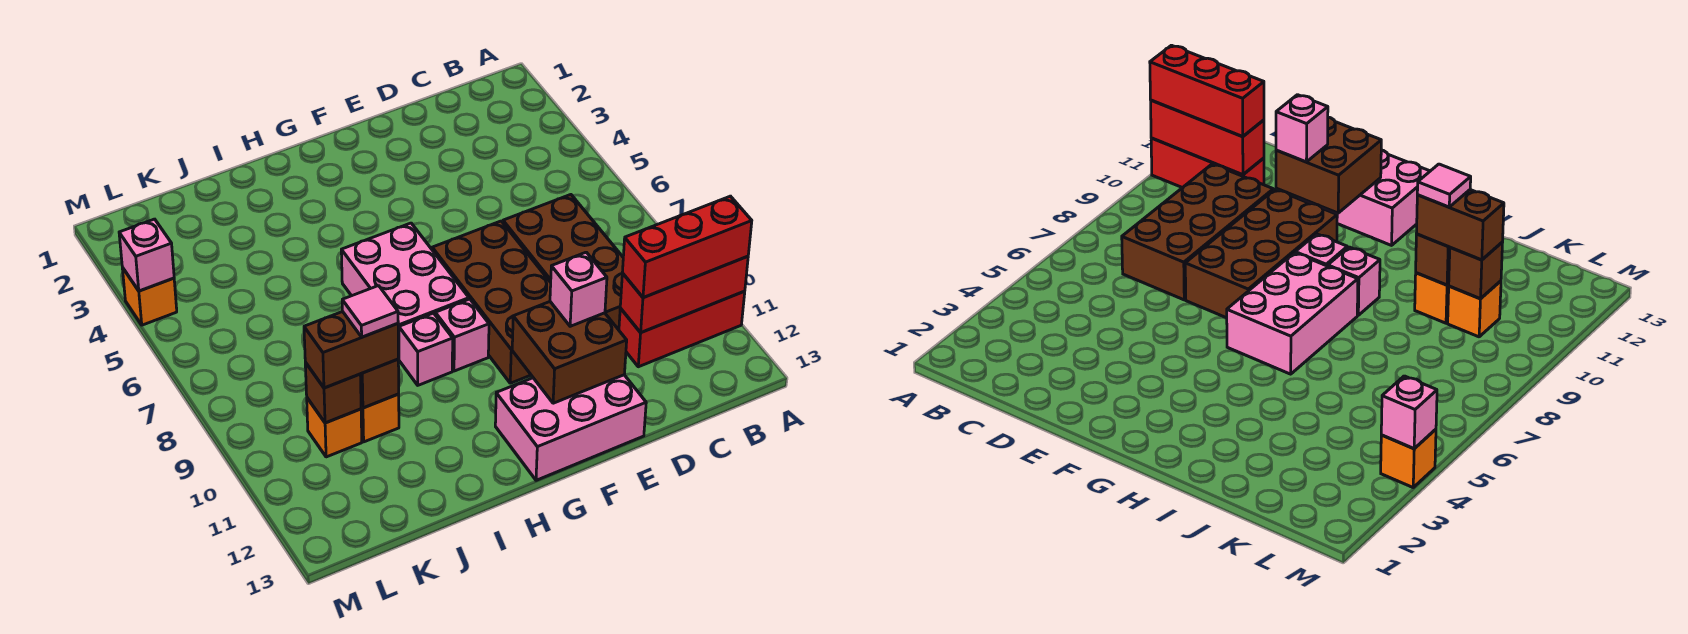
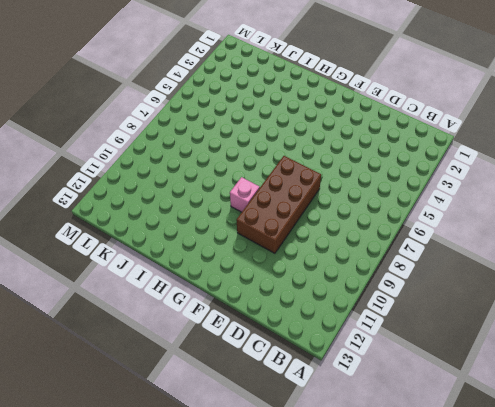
none -> red 1x3 brick [619,291,745,367]
none -> brown 2x4 brick [503,195,623,330]
none -> pink 2x3 brick [495,375,646,480]

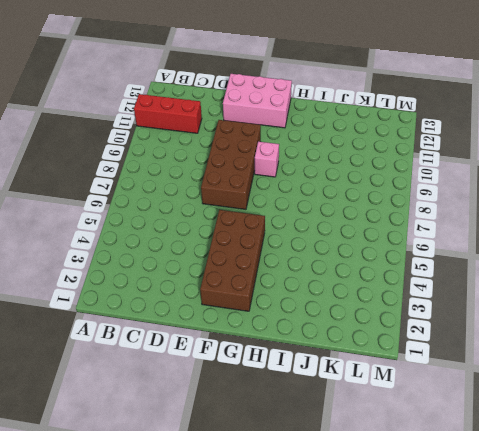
brown 2x4 brick [200,210,265,311] -> brown 2x4 brick moved to [503,195,623,330]
none -> pink 2x3 brick [341,223,469,359]
none -> pink 1x1 brick [399,313,453,385]
none -> orange 1x1 brick [361,394,399,442]

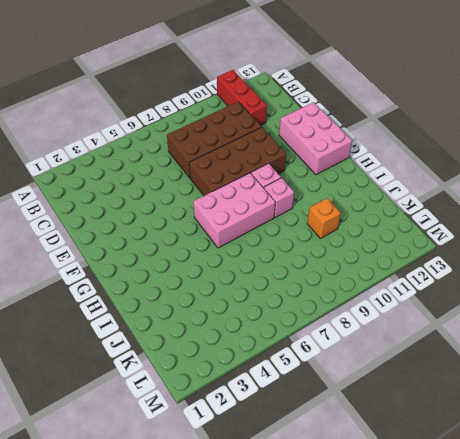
none -> orange 1x1 brick [307,398,362,457]
none -> orange 1x1 brick [122,267,177,325]
none -> red 1x3 brick [620,256,748,332]

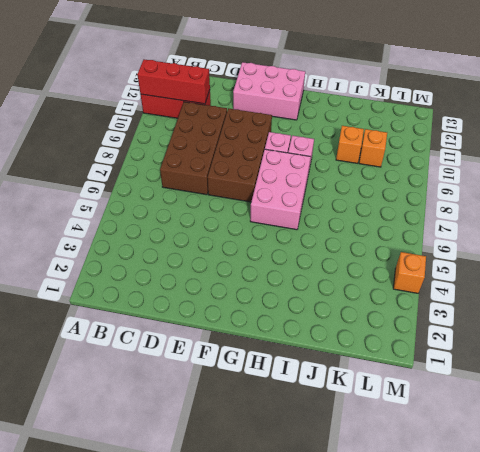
none -> brown 2x2 brick [512,302,627,403]
none -> brown 1x1 brick [360,359,399,408]
none -> brown 1x1 brick [305,362,361,423]

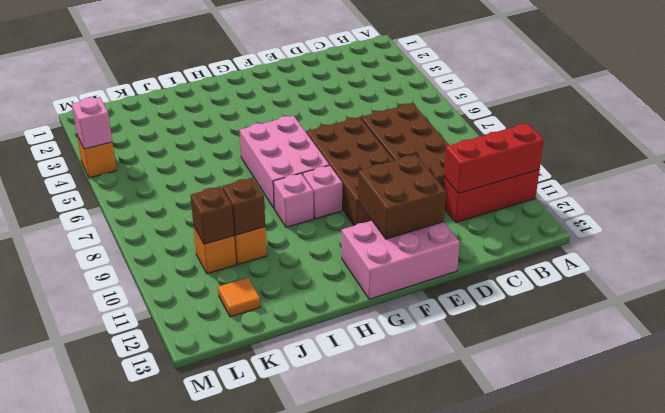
orange 1x1 tile [218,278,260,317] -> none
none -> red 1x3 brick [622,196,752,298]
none -> pink 1x1 brick [550,252,607,326]
none -> brown 1x2 brick [304,312,398,388]

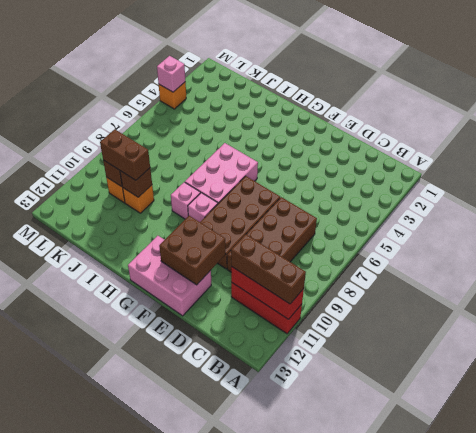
brown 1x3 brick [231,234,306,304] -> red 1x3 brick [622,196,752,298]
none -> pink 1x1 brick [550,252,607,326]
none -> pink 1x1 tile [342,286,398,337]

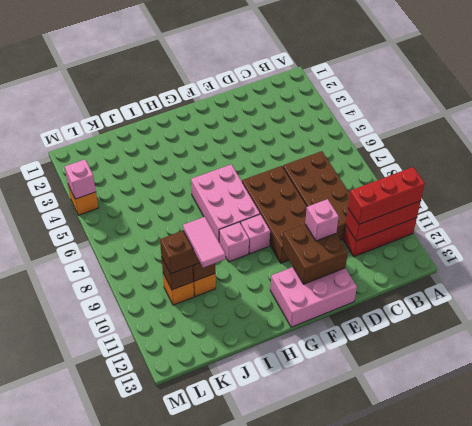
pink 1x2 tile [183,217,225,268] -> pink 1x1 tile [342,286,398,337]

